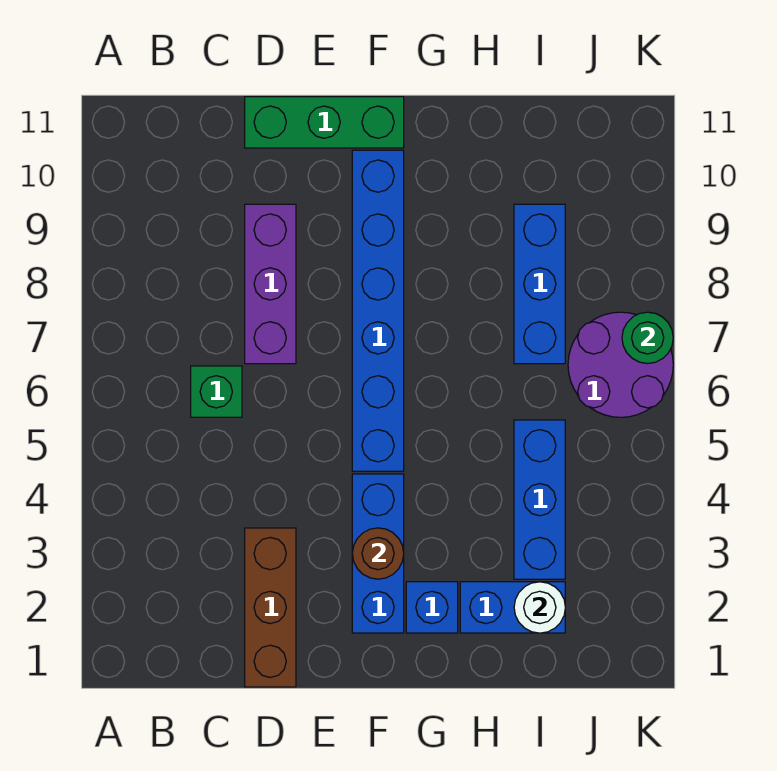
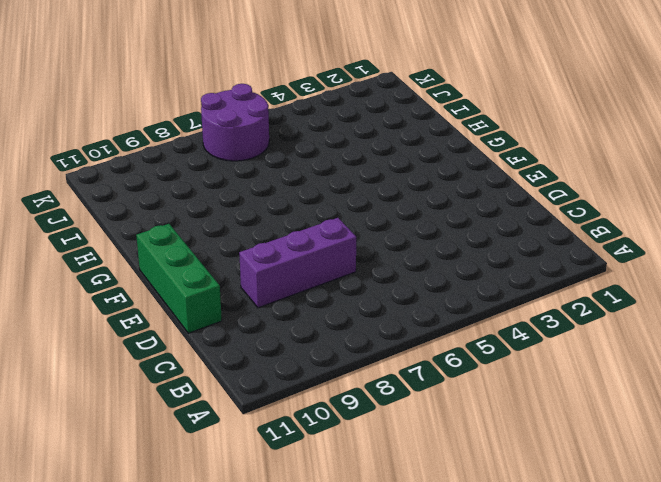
none -> green 1x1 brick [191,366,242,417]
none -> brown 1x3 brick [245,528,296,687]
none -> blue 1x3 brick [352,474,404,633]

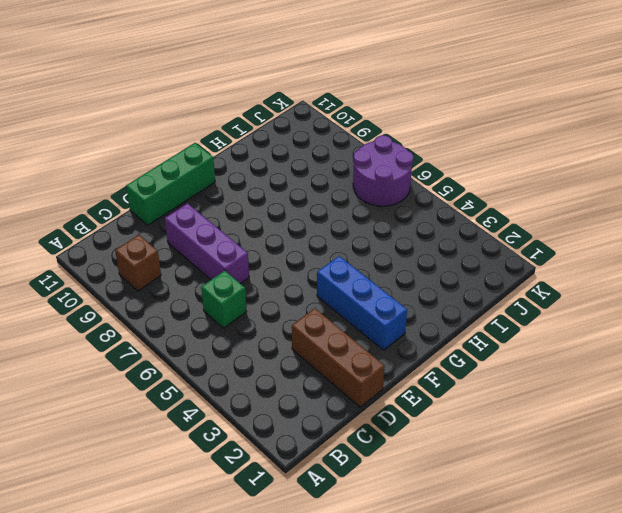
brown 1x1 brick [115,235,161,291] -> none
none -> blue 1x6 brick [352,150,404,471]
none -> blue 1x1 brick [406,582,458,633]
none -> blue 1x2 brick [460,582,565,633]

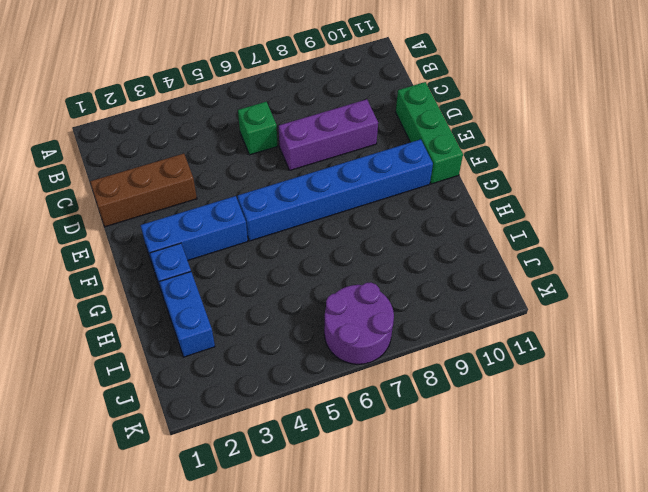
none -> blue 1x3 brick [514,420,565,579]
none -> blue 1x3 brick [514,204,565,364]
none -> brown 1x1 round brick [352,528,404,579]

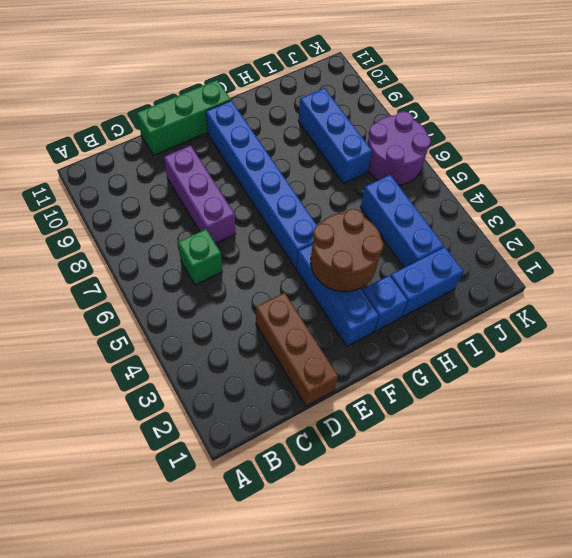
brown 2x2 round brick [311,209,384,292] -> brown 1x1 round brick [352,528,404,579]
none -> white 1x1 round brick [514,582,565,633]
none -> green 1x1 round brick [622,312,673,364]

